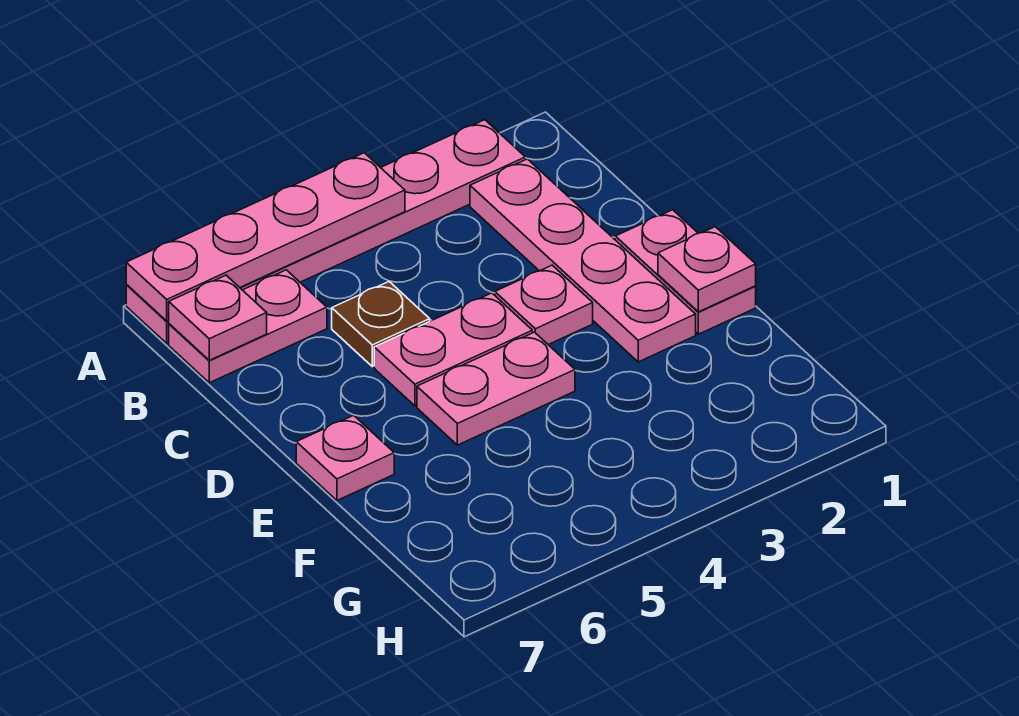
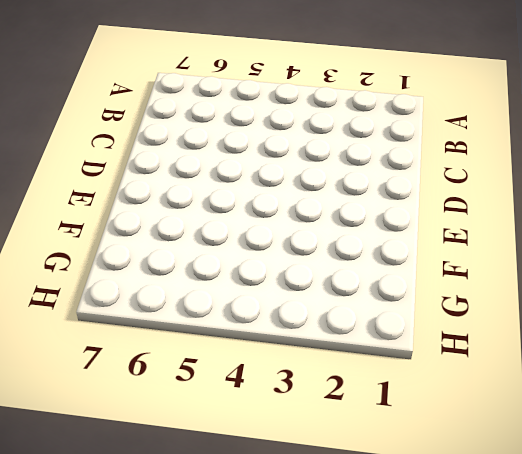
none -> pink 1x6 plate [126,120,525,343]
none -> pink 1x4 plate [470,159,696,362]
none -> pink 1x2 plate [169,270,327,383]

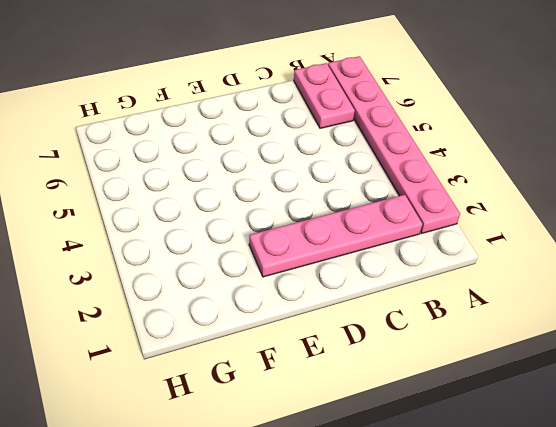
none -> brown 1x1 plate [332,282,430,367]
none -> pink 1x2 plate [615,210,756,334]
none -> pink 1x1 plate [495,265,593,345]

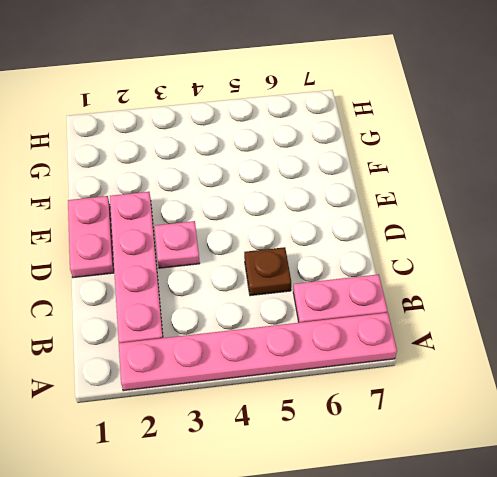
none -> pink 1x2 plate [374,293,532,406]
none -> pink 1x2 plate [417,332,575,445]
none -> pink 1x1 plate [296,415,394,500]

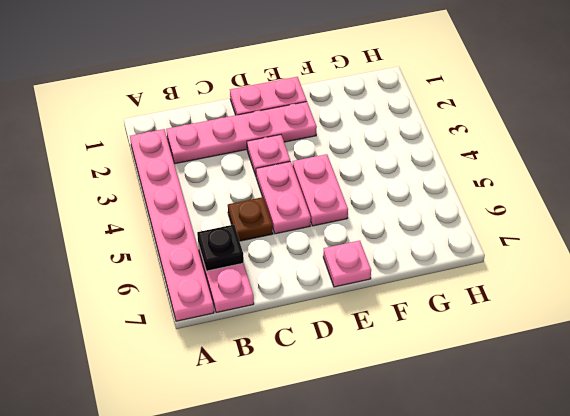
black 1x1 plate [197,225,244,271] -> none
none -> pink 1x4 plate [126,153,405,321]
none -> pink 1x1 plate [169,275,267,360]
none -> pink 1x1 plate [658,227,756,312]

